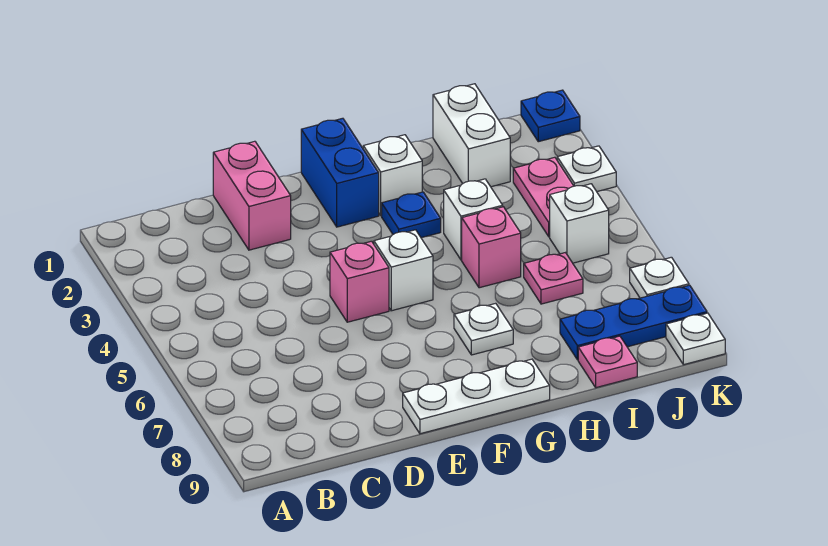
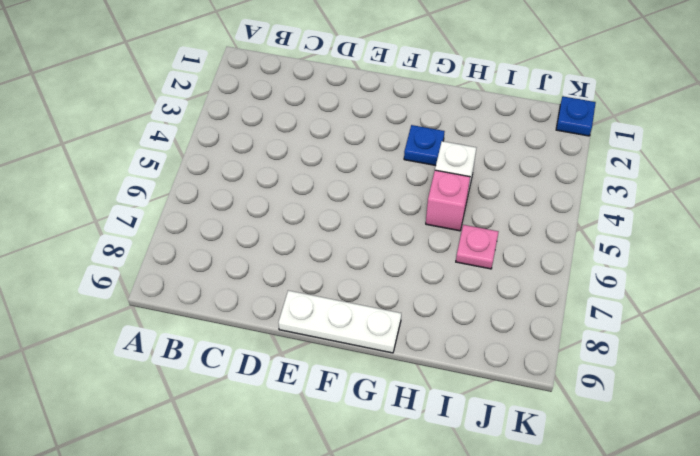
none -> pink 1x2 brick [213,141,291,250]
none -> pink 1x1 brick [330,241,389,322]
none -> blue 1x2 brick [301,118,379,227]

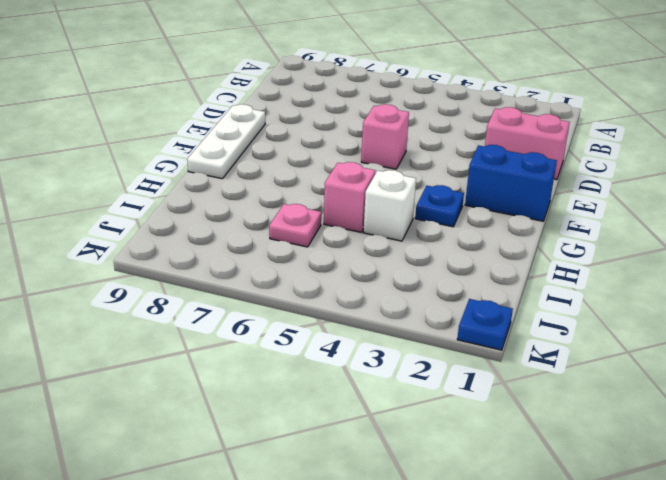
none -> white 1x1 brick [374,230,433,311]
none -> white 1x1 brick [363,135,422,216]
none -> white 1x1 plate [454,303,513,355]

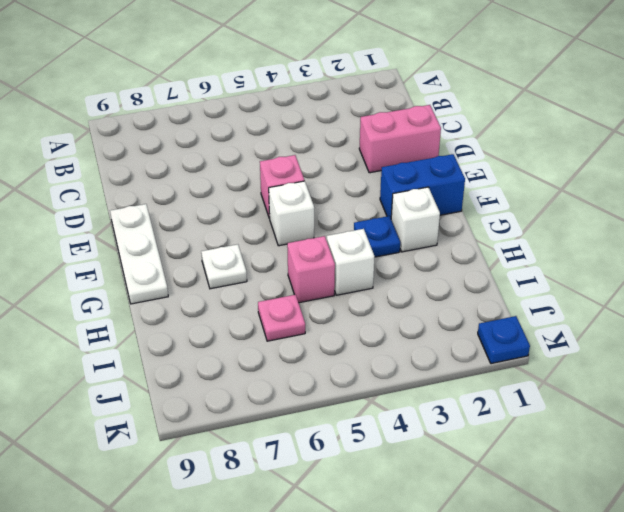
none -> white 1x2 brick [433,84,510,187]
none -> blue 1x3 plate [560,285,707,360]
none -> pink 1x1 plate [578,336,637,388]

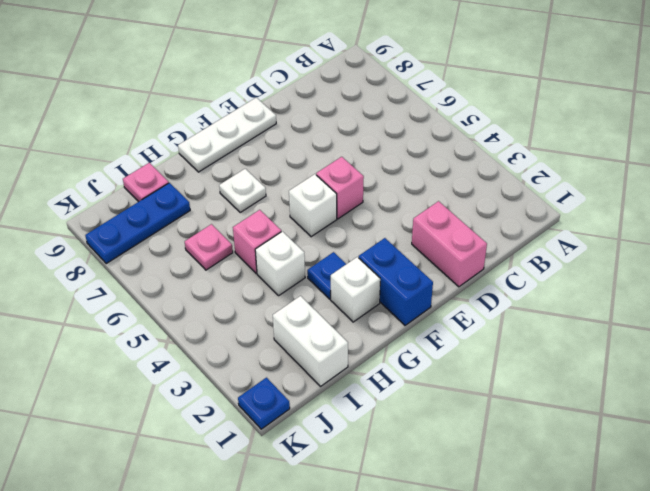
none -> pink 1x2 plate [513,157,573,237]
none -> white 1x1 brick [550,184,609,263]
none -> white 1x1 plate [557,146,616,192]

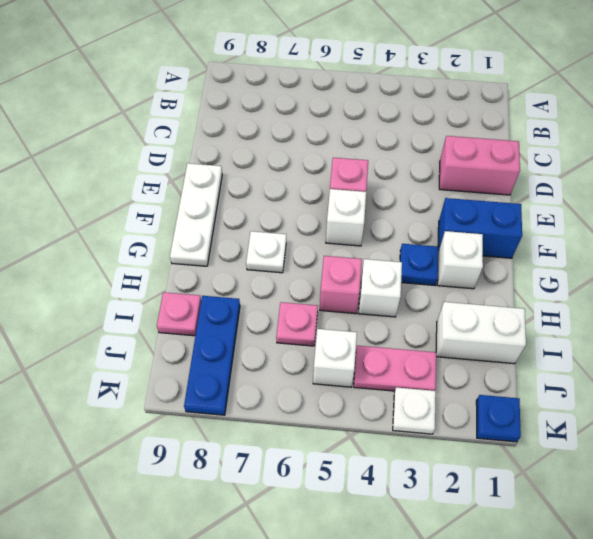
none -> white 1x1 plate [630,257,689,298]
none -> white 1x1 plate [666,313,725,365]

